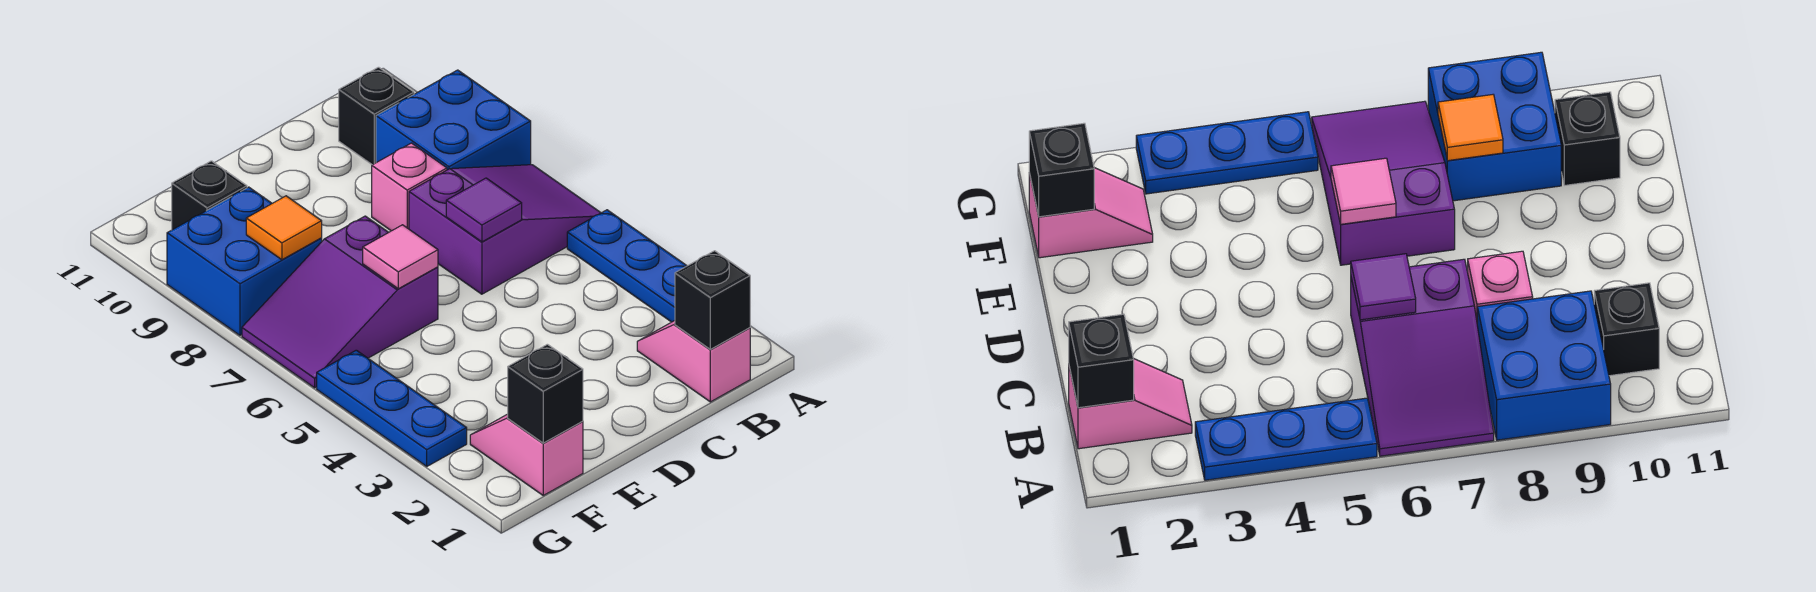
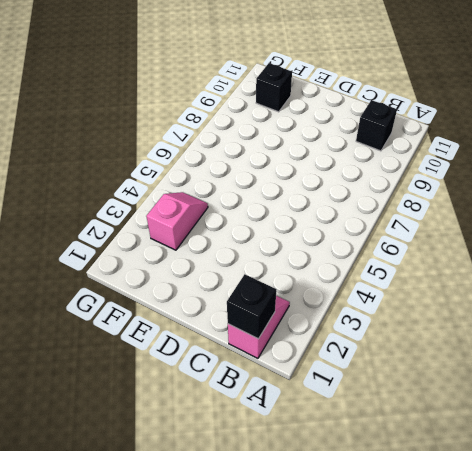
pink 1x2 slope [146,192,208,250] -> pink 1x2 slope moved to [470,414,583,495]
none -> blue 1x3 plate [567,210,687,322]
none -> purple 2x3 slope [409,165,601,294]
none -> blue 2x2 brick [376,70,531,170]

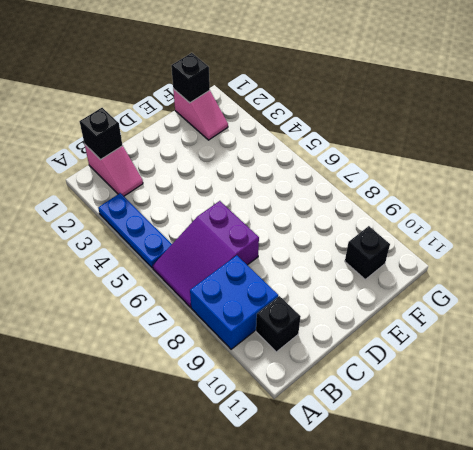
none -> pink 1x1 brick [372,143,447,231]
none -> purple 2x3 slope [242,216,438,388]
none -> blue 2x2 brick [167,187,322,335]

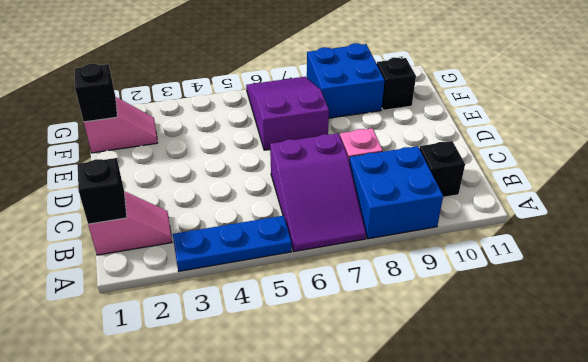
none -> blue 1x3 plate [317,350,467,466]
none -> purple 1x1 tile [446,178,522,242]
none -> pink 1x1 tile [363,225,438,289]

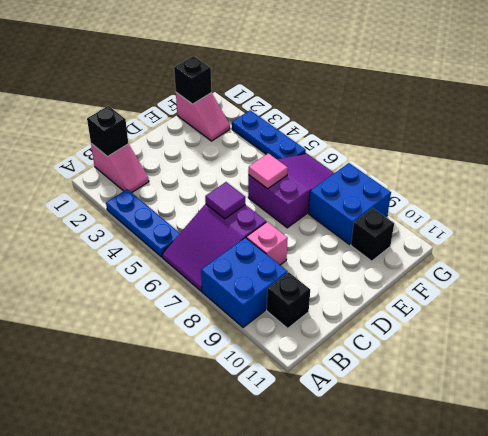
none -> orange 1x1 tile [246,196,322,260]

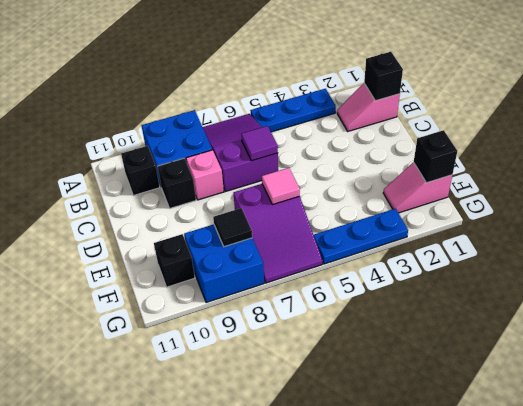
black 1x1 brick [158,158,196,208] -> none
black 1x1 tile [213,208,252,247] -> orange 1x1 tile [246,196,322,260]

